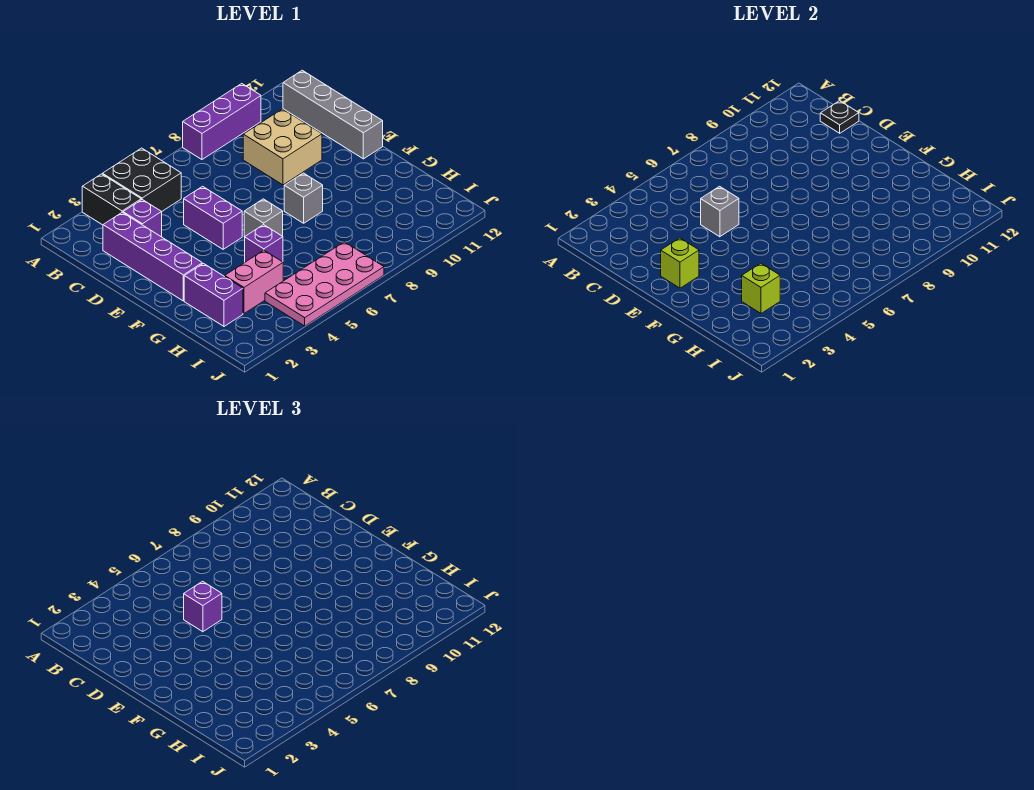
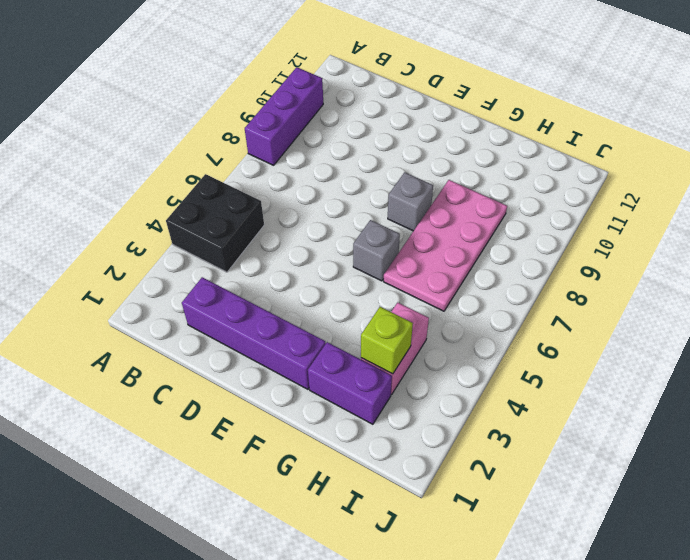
pink 2x4 plate [384,180,507,311] -> pink 2x4 plate moved to [265,242,384,326]
none -> black 1x2 brick [82,174,141,225]
none -> grey 1x4 brick [283,70,383,159]
none -> purple 1x1 brick [123,200,162,237]

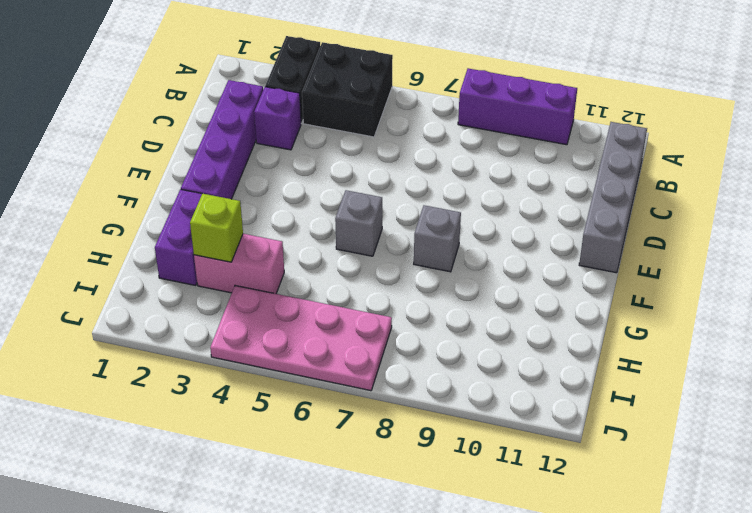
none -> tan 2x2 brick [243,109,322,185]
none -> purple 1x2 brick [184,186,242,249]
none -> purple 1x1 brick [245,225,283,262]

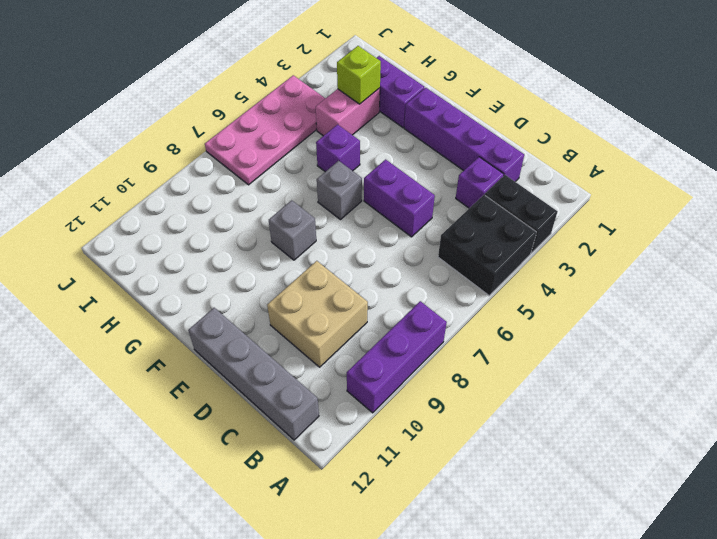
none -> black 1x1 plate [820,101,859,133]
none -> grey 1x1 brick [701,186,739,237]
none -> lime 1x1 brick [661,238,699,288]

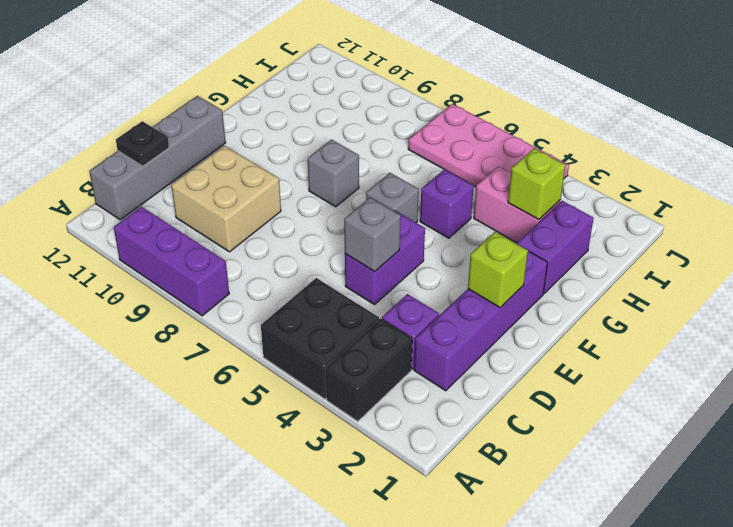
none -> purple 1x1 brick [184,581,222,632]

